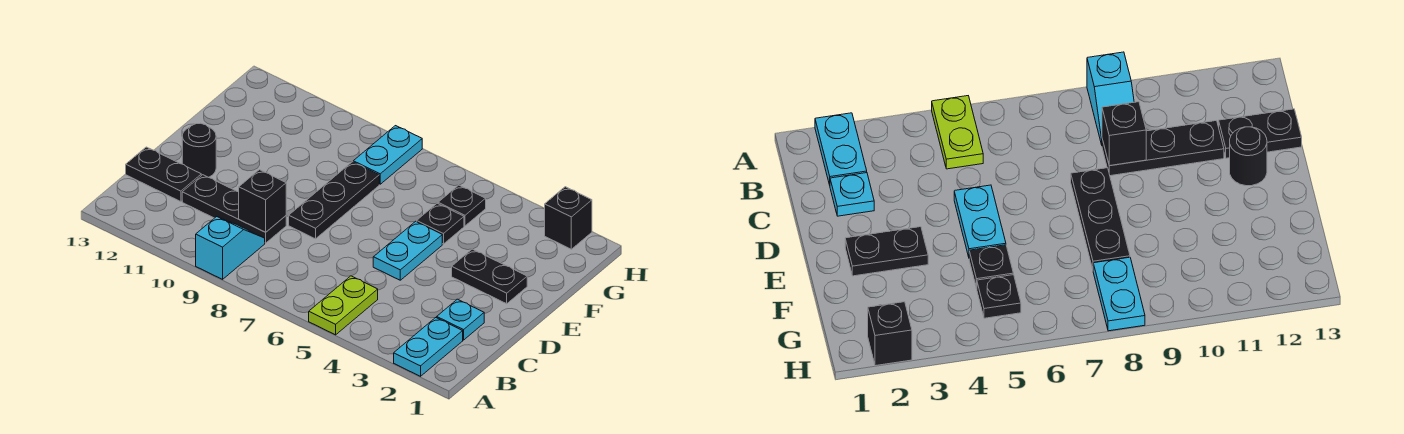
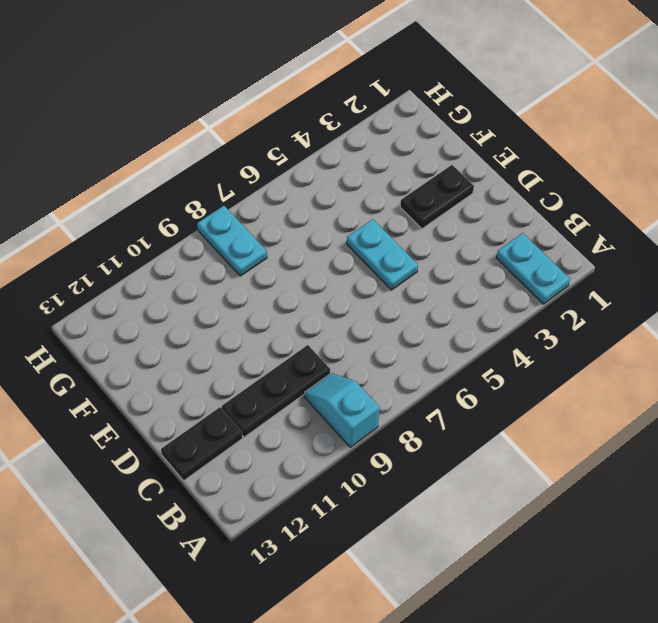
none -> lime 1x2 plate [309,276,378,335]
none -> cyan 1x1 plate [436,299,484,340]
none -> black 1x3 plate [289,162,379,239]

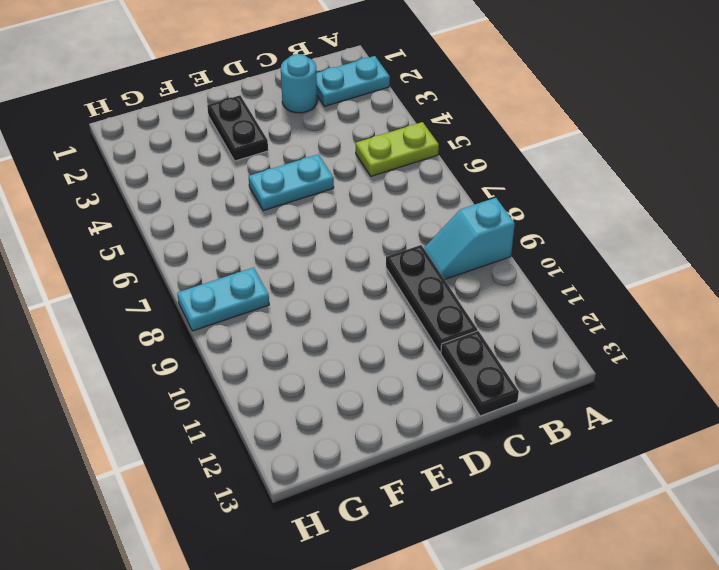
cyan 1x1 round brick [281,54,317,113] -> cyan 1x1 plate [436,299,484,340]
none -> black 1x3 plate [289,162,379,239]
none -> black 1x1 round brick [182,123,216,177]
none -> black 1x1 plate [416,203,464,244]

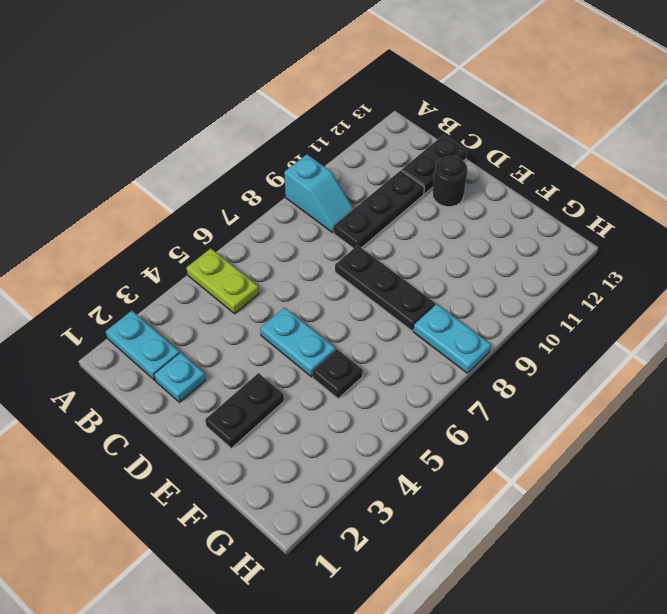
none -> black 1x1 plate [438,185,486,226]
none -> black 1x1 brick [545,187,592,249]
none -> black 1x1 brick [239,170,286,232]

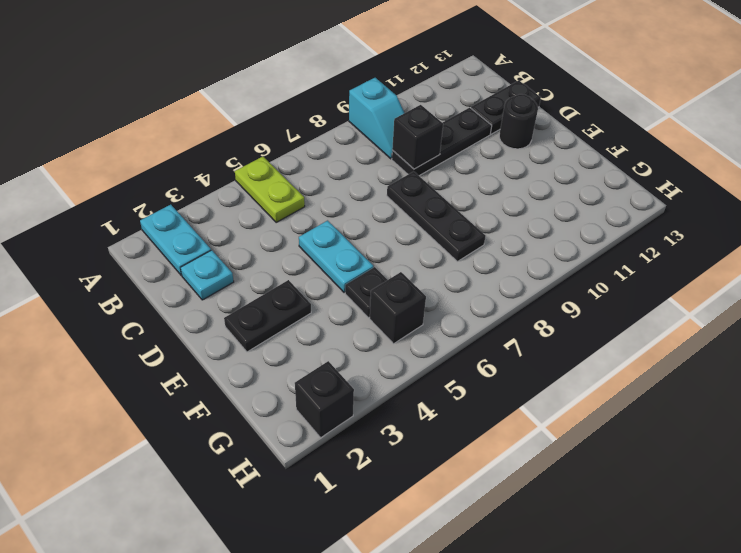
black 1x1 brick [370,272,426,344] -> black 1x1 plate [438,185,486,226]
none -> cyan 1x2 plate [353,126,422,184]

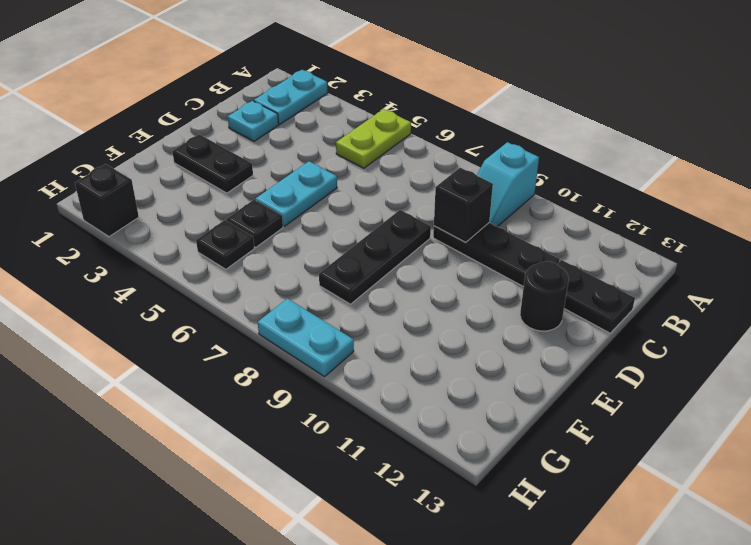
cyan 1x2 plate [258,299,354,377] -> cyan 1x2 plate turned to [353,126,422,184]

